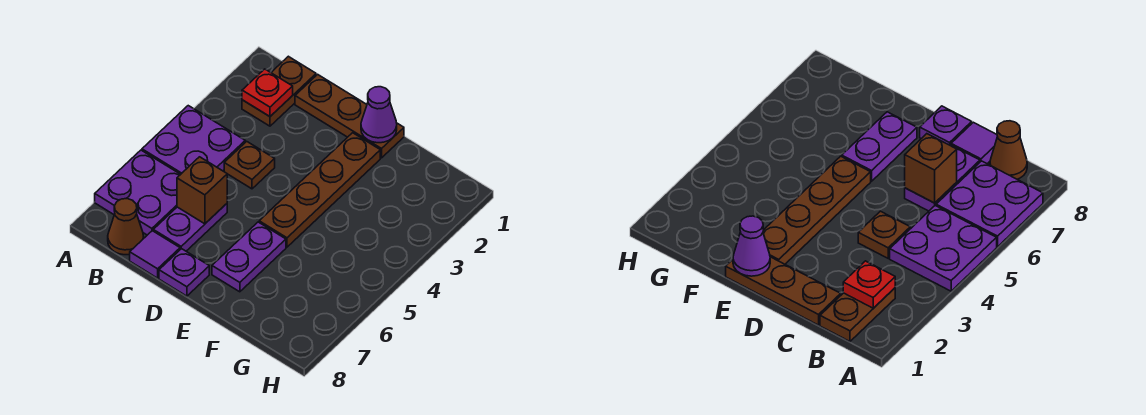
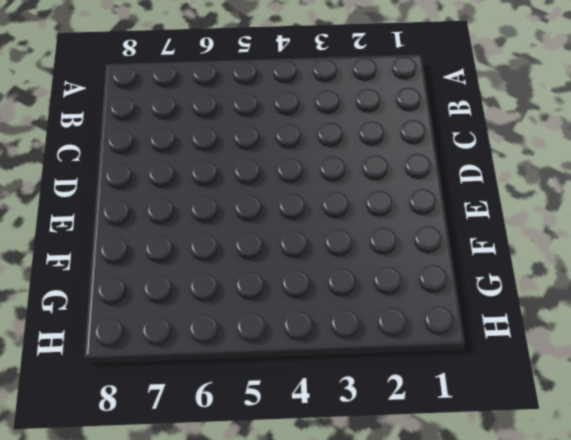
none -> purple 2x2 plate [142,106,245,174]
none -> purple 2x2 plate [95,150,181,235]
none -> brown 1x2 plate [242,56,316,126]

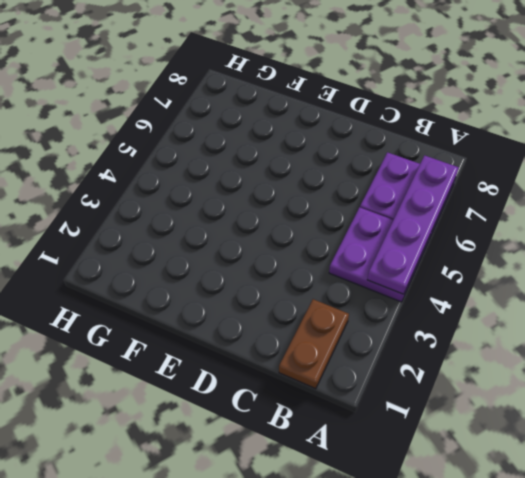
purple 1x4 plate [367,155,459,294] -> none
none -> brown 1x1 cone [108,199,144,255]
none -> brown 1x3 plate [295,74,404,158]
none -> brown 1x1 plate [224,141,275,189]

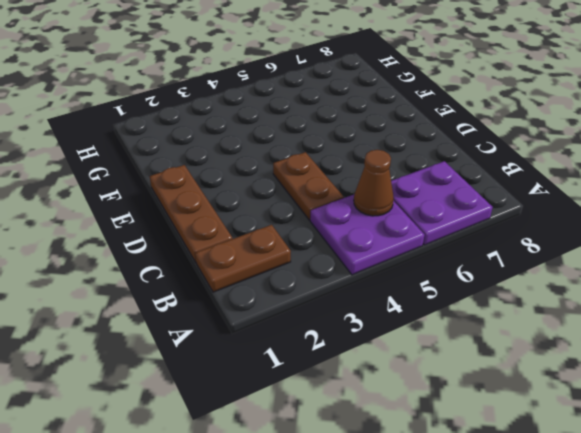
brown 1x1 cone [354,150,394,216] -> brown 1x1 cone moved to [108,199,144,255]
brown 1x2 plate [273,152,344,220] -> brown 1x1 plate [224,141,275,189]
none -> purple 1x2 plate [153,204,227,251]
none -> purple 1x1 tile [130,231,180,278]
none -> purple 1x1 plate [159,249,209,296]

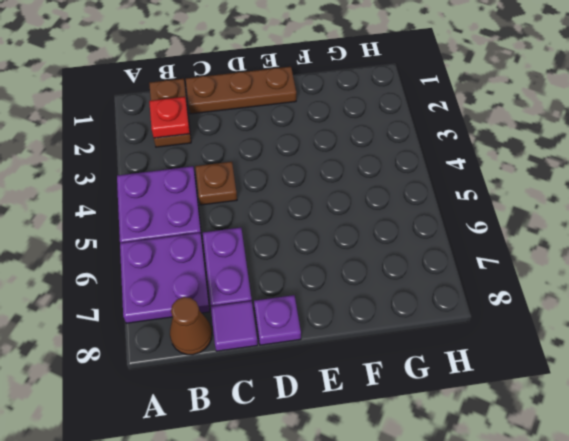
none -> brown 1x4 plate [259,133,380,247]
none -> purple 1x2 plate [212,222,286,292]
none -> brown 1x1 brick [177,157,227,224]

